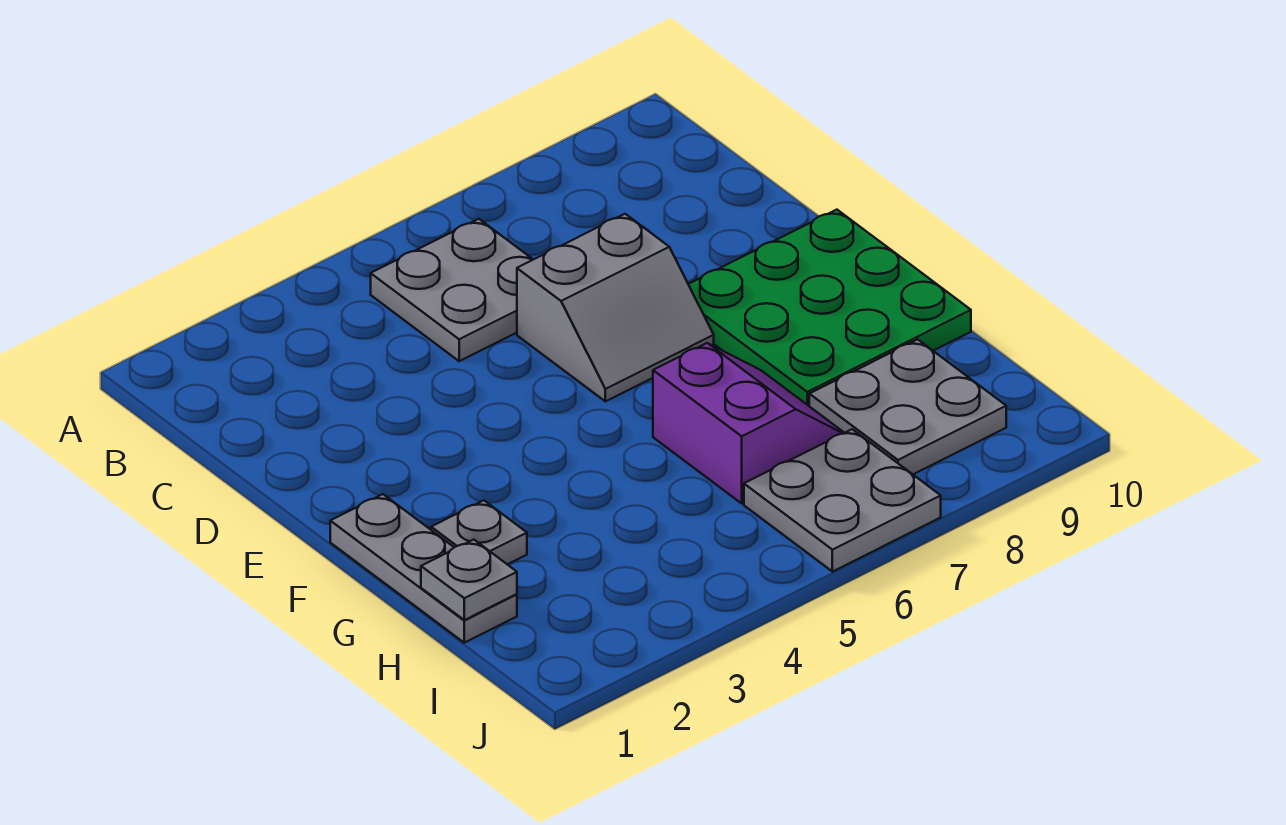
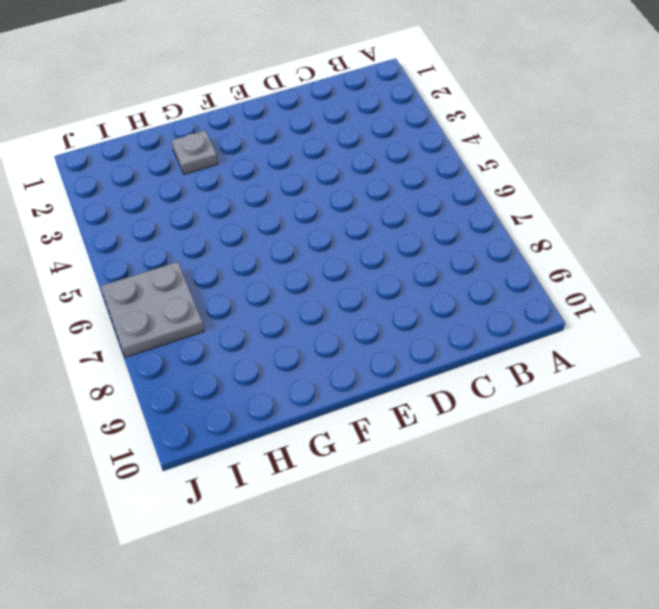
none -> grey 2x2 plate [371,219,533,361]
none -> grey 2x2 slope [517,214,714,401]

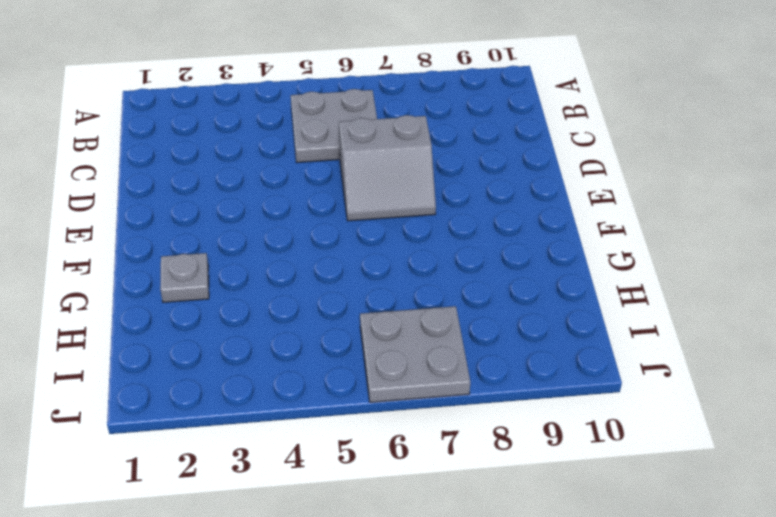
none -> green 3x3 plate [688,210,971,406]
none -> grey 1x3 plate [330,494,517,643]

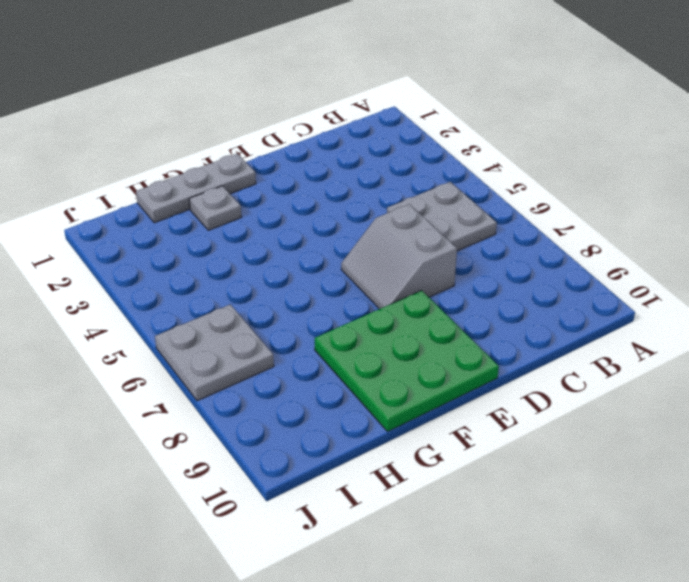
none -> purple 2x2 slope [653,343,844,503]
none -> grey 2x2 plate [809,339,1006,474]

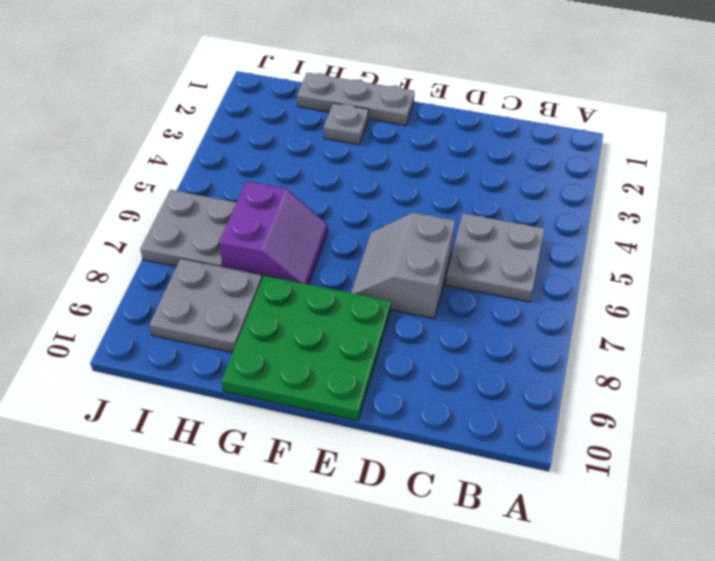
purple 2x2 slope [219,181,328,284] -> purple 2x2 slope turned to [653,343,844,503]
none -> grey 1x1 plate [421,540,517,620]

